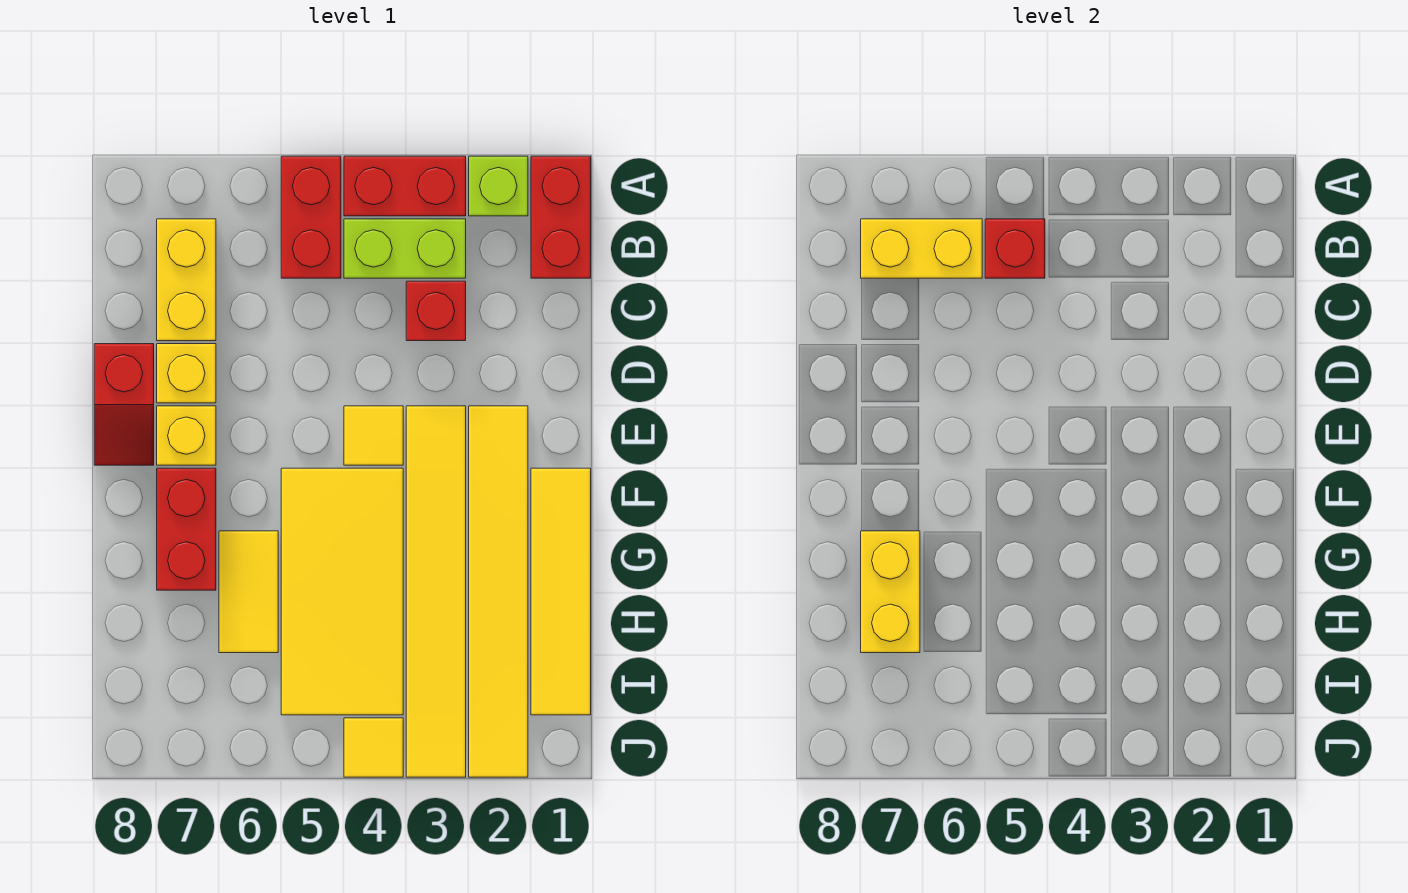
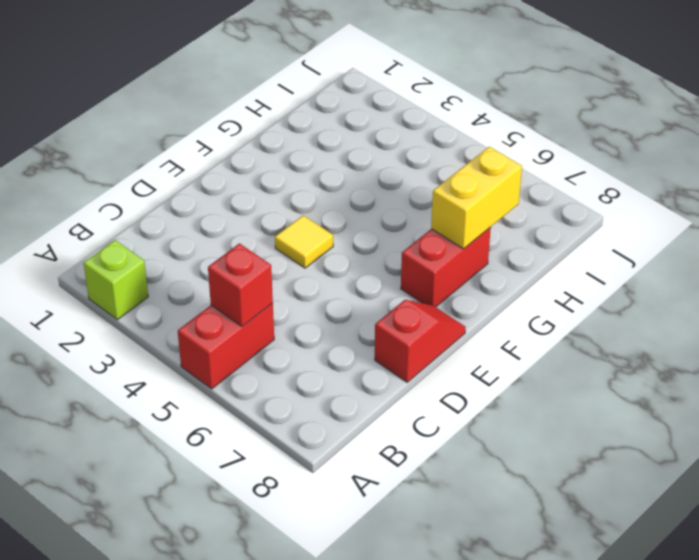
none -> red 1x2 brick [531,156,591,278]
none -> red 1x2 brick [344,156,466,216]
none -> lime 1x2 brick [344,219,466,278]

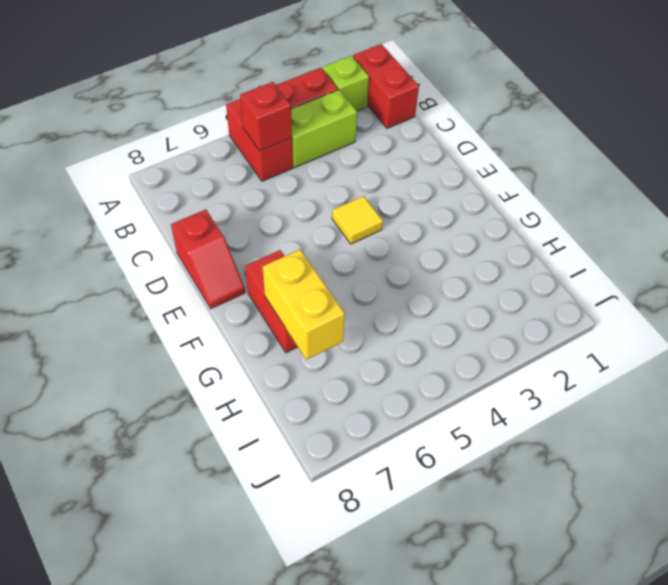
none -> yellow 1x2 brick [157,219,216,341]
none -> red 1x1 brick [406,281,466,341]
none -> yellow 1x1 brick [157,344,216,403]

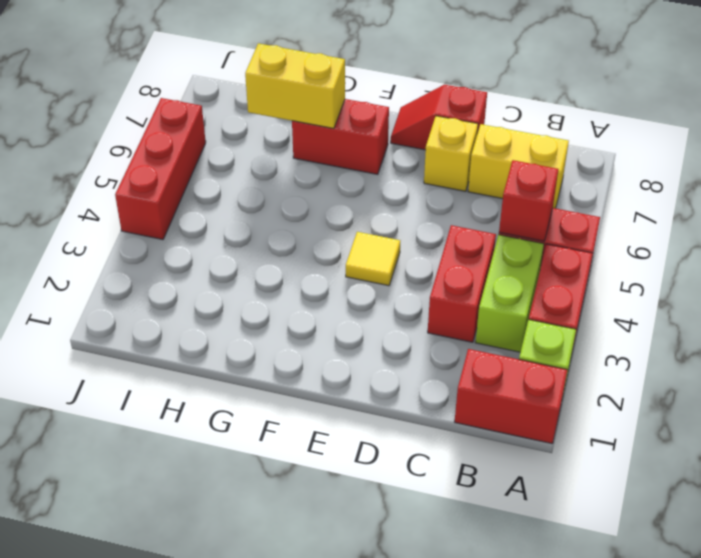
red 1x2 brick [428,225,496,342] -> red 1x1 brick [406,281,466,341]
red 1x3 brick [115,98,206,240] -> yellow 1x1 tile [344,718,403,777]
none -> yellow 1x6 tile [469,406,528,777]
none -> yellow 1x6 tile [406,406,466,777]
none -> yellow 1x1 brick [157,406,216,465]

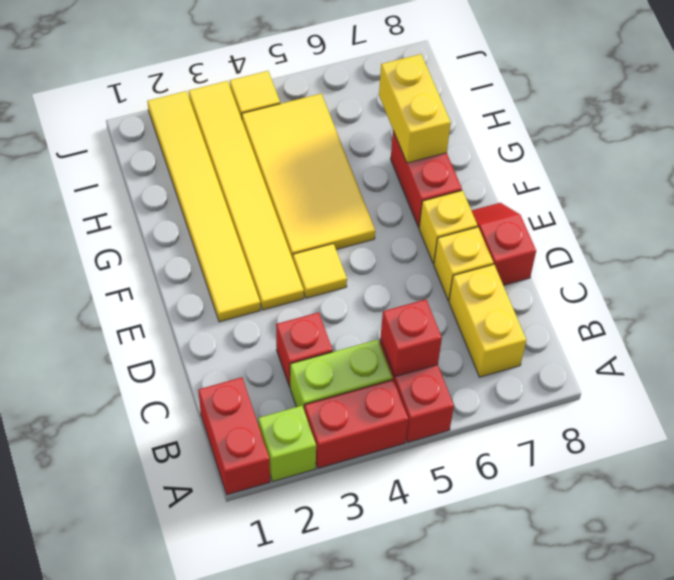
none -> yellow 1x4 tile [531,468,591,715]
none -> yellow 1x2 tile [219,531,278,653]
none -> yellow 1x2 brick [861,219,982,278]

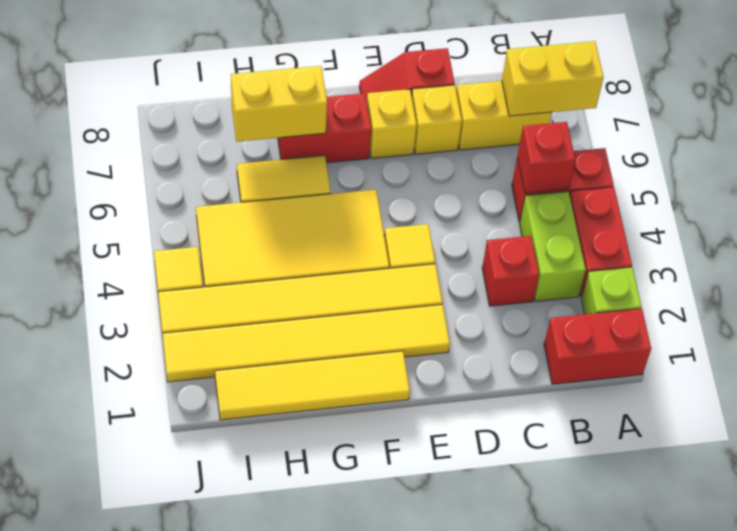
yellow 1x2 brick [502,41,604,116] -> yellow 1x2 brick turned to [861,219,982,278]

